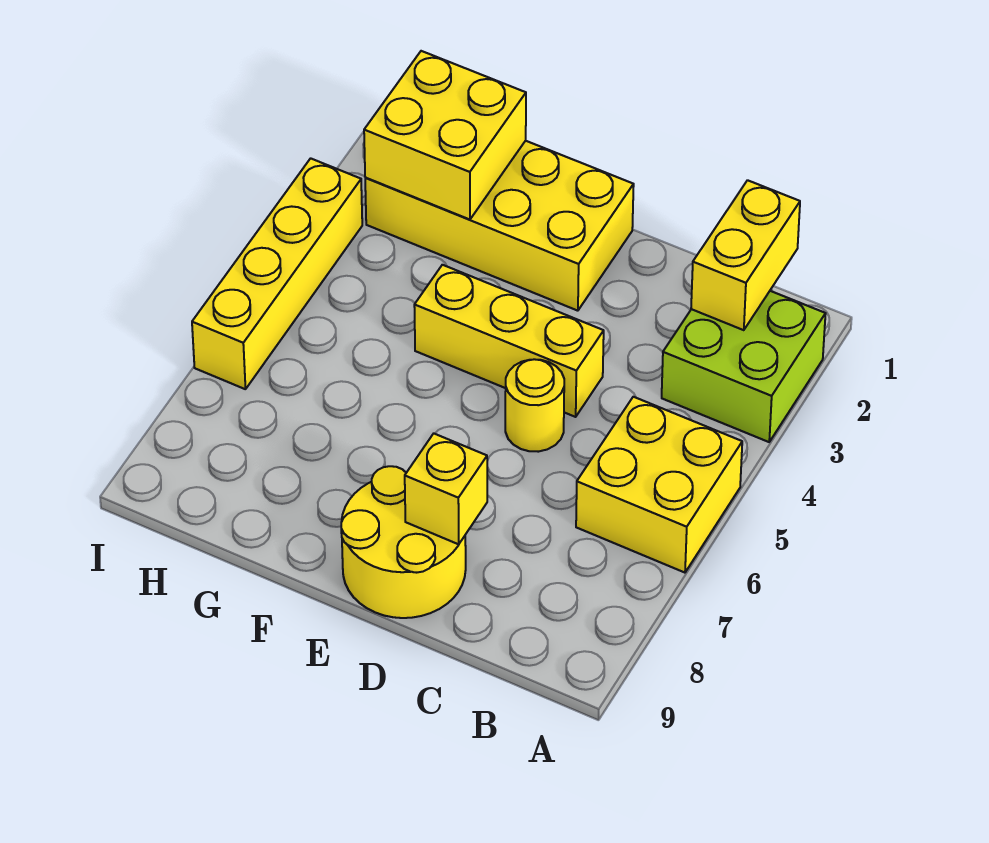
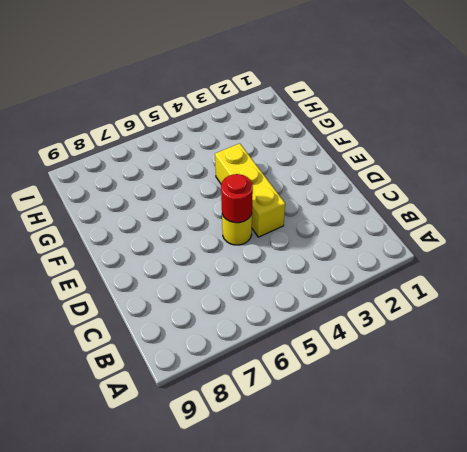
red 1x1 round brick [221,174,253,223] -> none
none -> lime 2x2 brick [662,291,826,442]
none -> yellow 2x2 brick [576,397,742,573]

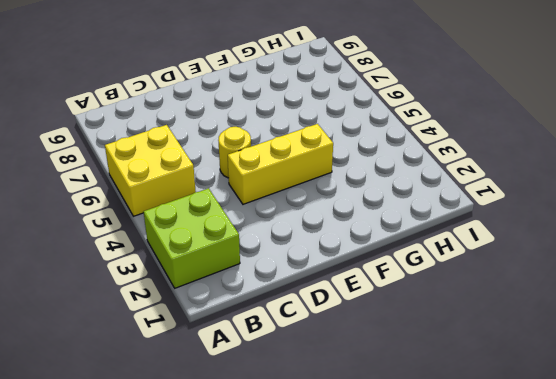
none -> yellow 2x2 round brick [341,466,466,618]
none -> yellow 2x4 brick [365,141,634,311]

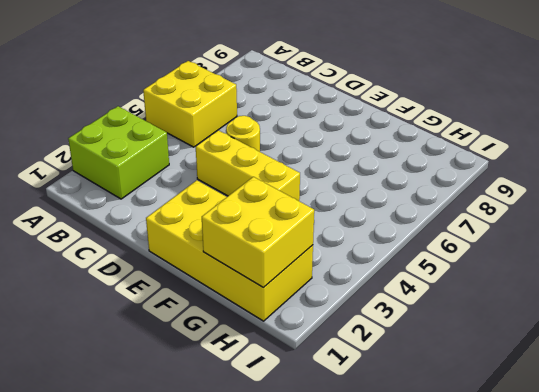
none -> yellow 2x2 round brick [341,466,466,618]
none -> yellow 1x4 brick [192,158,362,389]

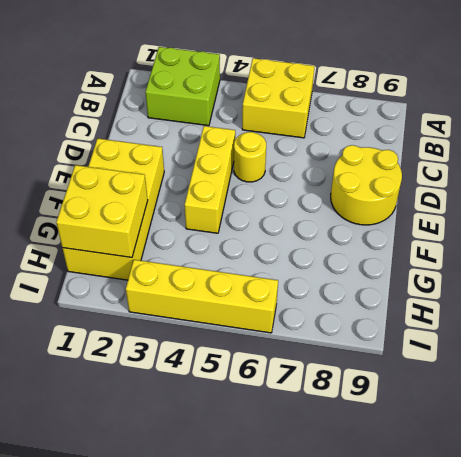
none -> yellow 1x2 brick [691,180,800,330]
none -> yellow 1x1 brick [405,434,487,544]

